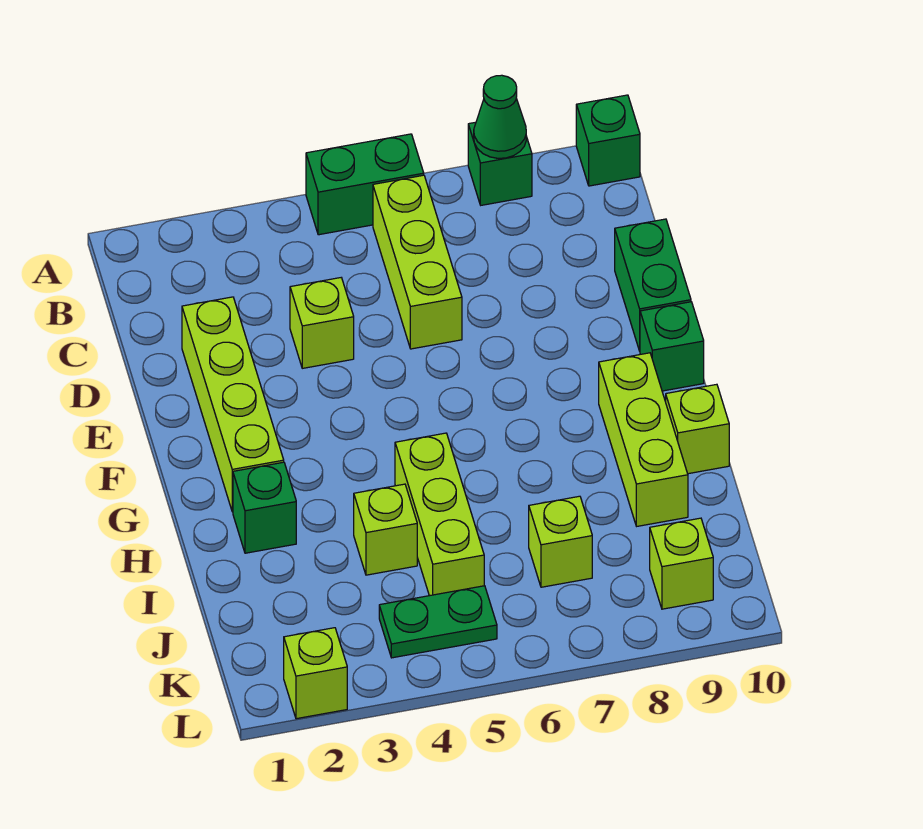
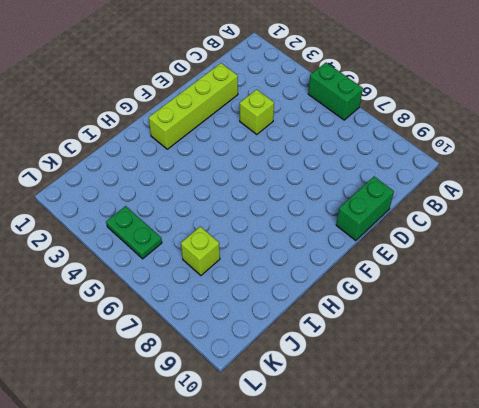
none -> green 1x1 brick [468,122,532,205]
none -> green 1x1 brick [576,95,640,186]
none -> lime 1x3 brick [373,175,462,349]

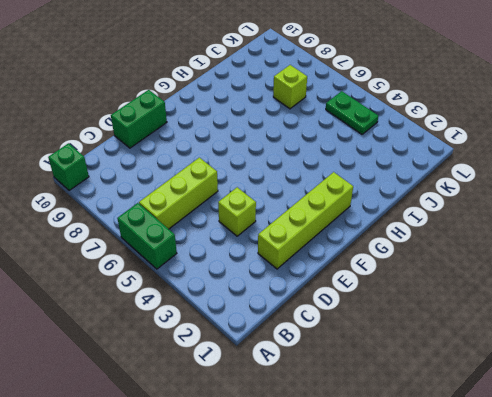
none -> green 1x1 brick [468,122,532,205]
none -> green 1x1 brick [640,302,704,391]
none -> lime 1x3 brick [599,353,688,526]

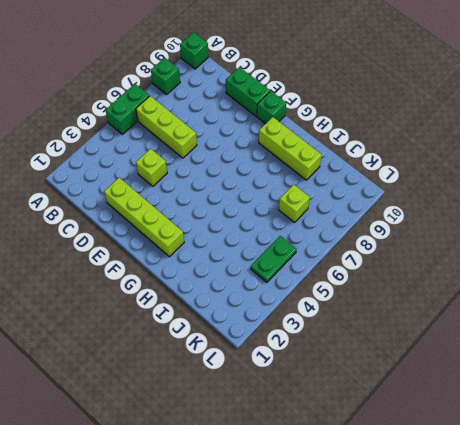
none -> green 1x1 brick [233,462,296,553]
none -> lime 1x3 brick [395,433,484,596]
none -> lime 1x1 brick [666,384,729,474]

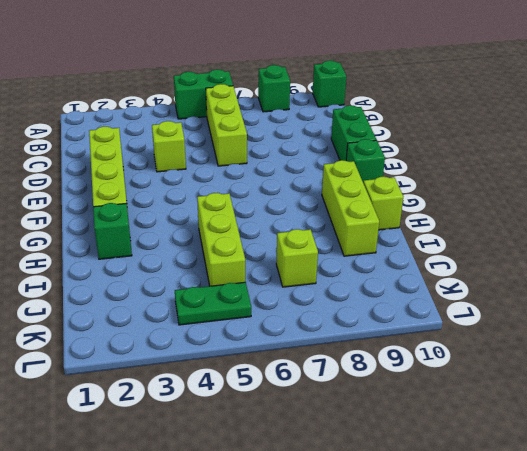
none -> lime 1x1 brick [354,484,417,575]
none -> lime 1x1 brick [650,518,713,609]
none -> lime 1x1 brick [284,628,347,719]

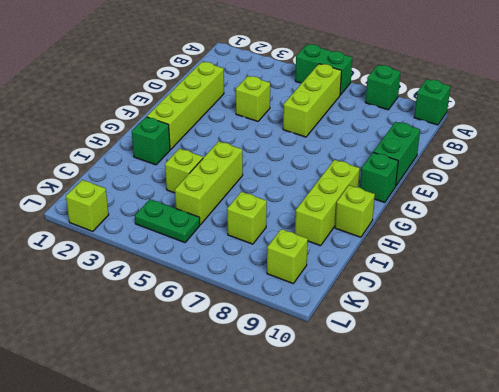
none -> green 1x1 cone [474,75,526,158]

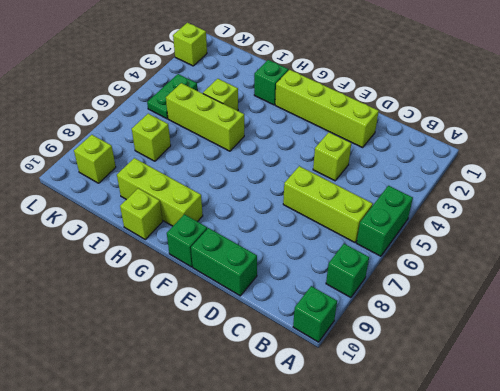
none -> green 1x1 cone [474,75,526,158]

